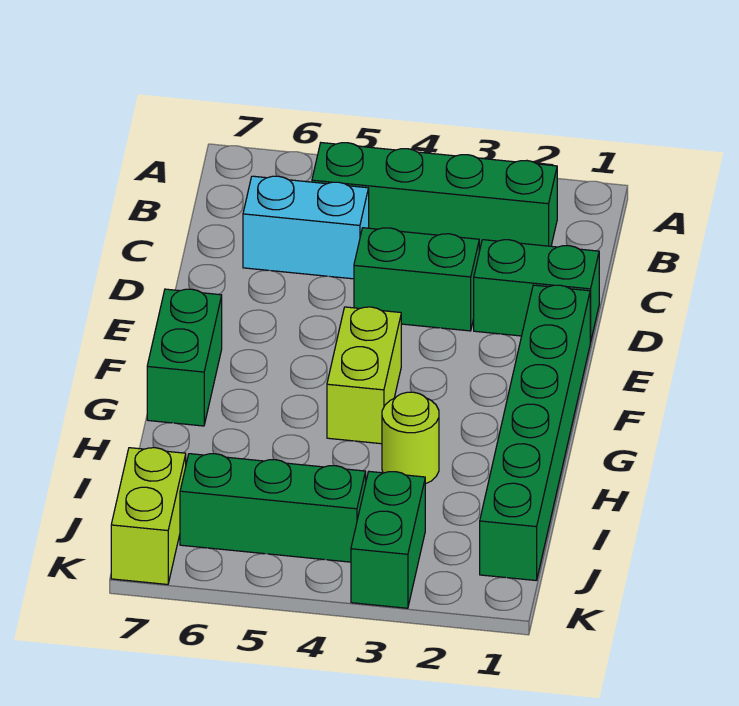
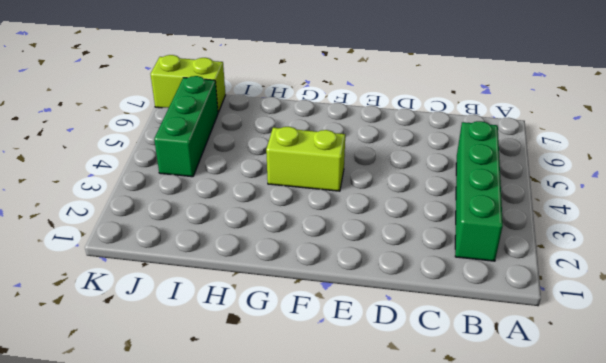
none -> cyan 1x2 brick [243,176,369,279]
none -> green 1x2 brick [474,240,599,343]

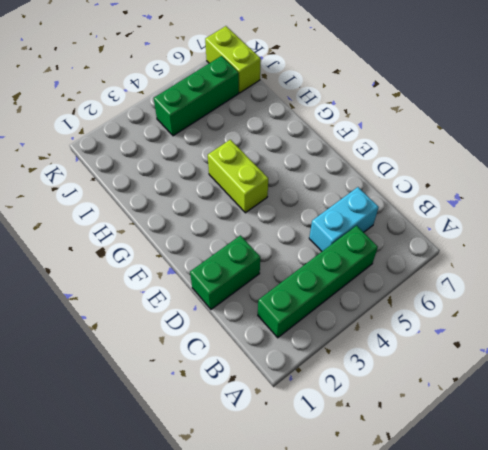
none -> green 1x2 brick [354,228,479,331]
none -> green 1x6 brick [480,285,590,580]

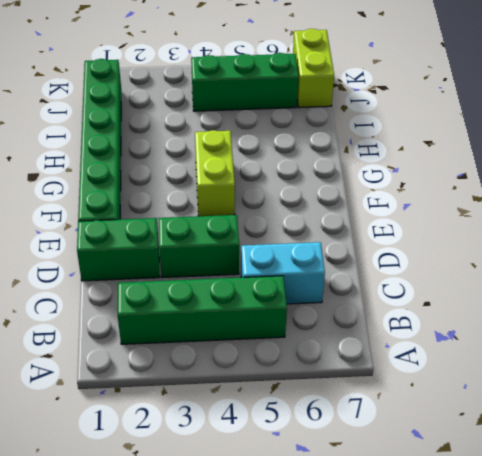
none -> green 1x2 brick [147,289,222,426]
none -> lime 1x1 round brick [382,392,439,484]

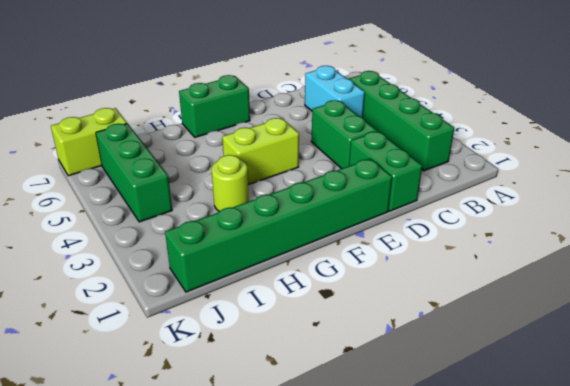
none -> green 1x2 brick [351,471,425,608]

